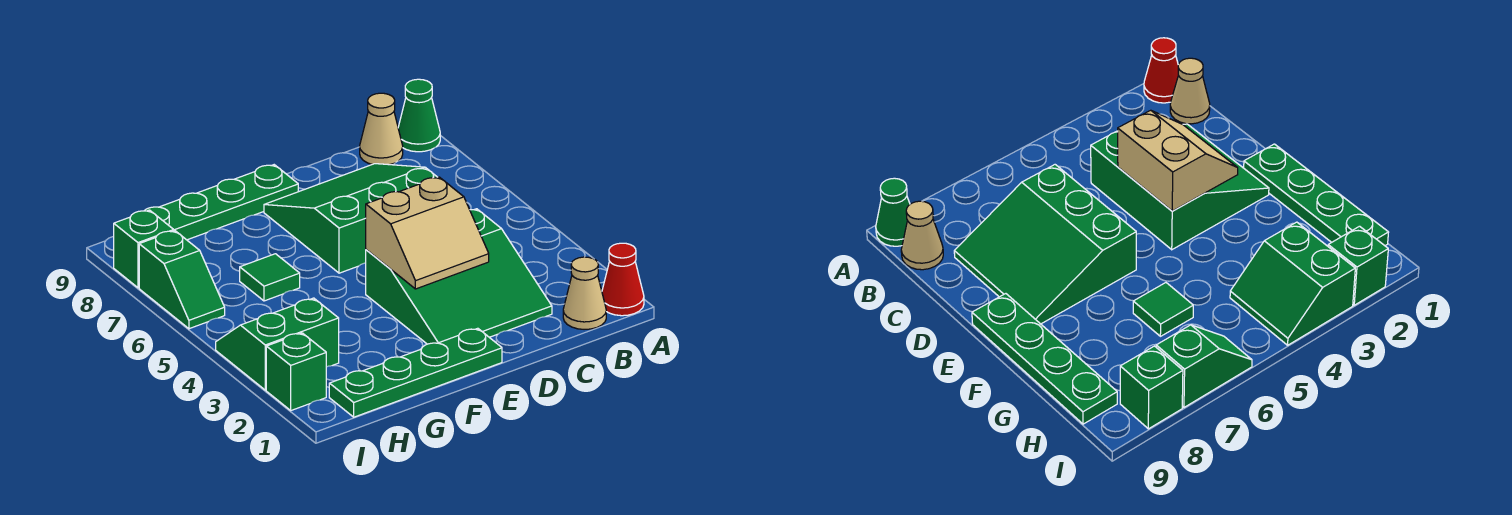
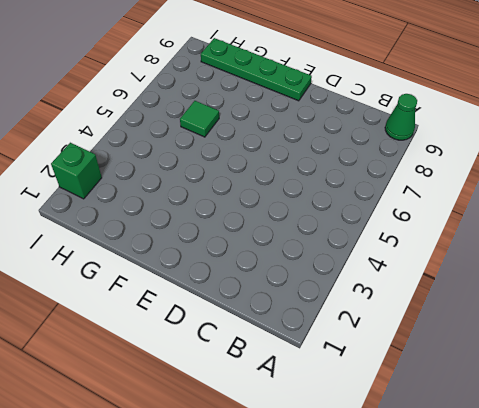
none -> red 1x1 cone [602,243,644,316]
none -> tan 1x1 cone [563,257,606,329]
none -> tan 1x1 cone [360,93,403,165]

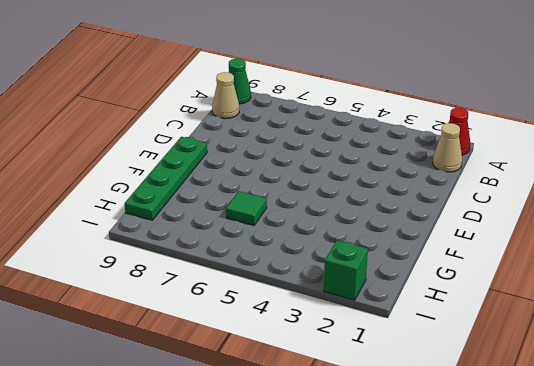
none -> green 3x3 slope [366,209,552,344]
none -> green 3x3 slope [264,164,437,273]
none -> green 1x4 plate [329,328,502,417]

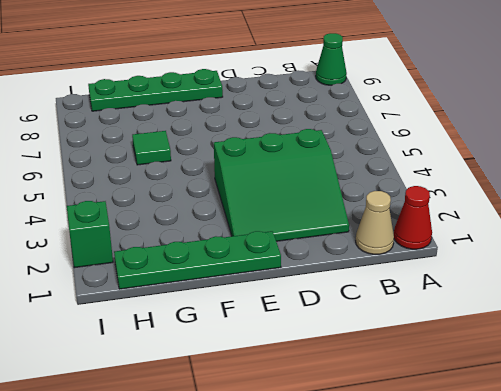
none -> tan 1x1 cone [360,93,403,165]
none -> green 3x3 slope [264,164,437,273]
none -> green 2x2 slope [216,298,339,390]

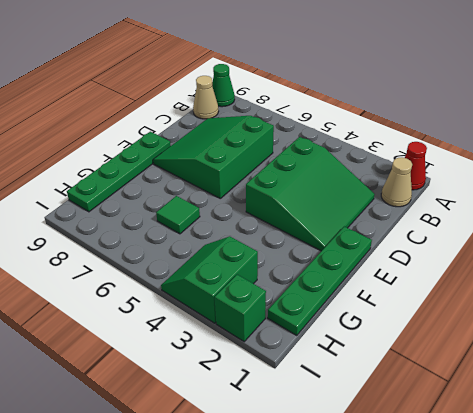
none -> green 1x2 slope [139,231,225,329]
none -> green 1x1 brick [114,210,174,288]
none -> tan 2x2 slope [366,177,489,289]

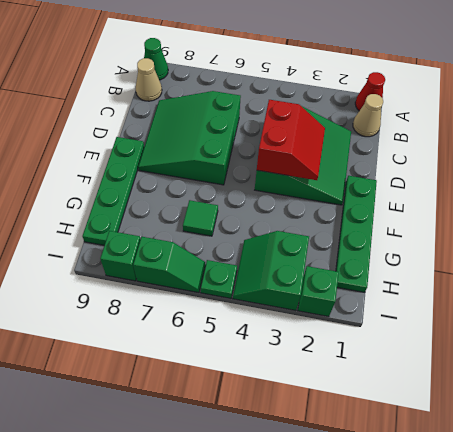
red 2x2 slope [257,100,325,180] -> tan 2x2 slope [366,177,489,289]
green 1x1 plate [201,260,237,299] -> none

